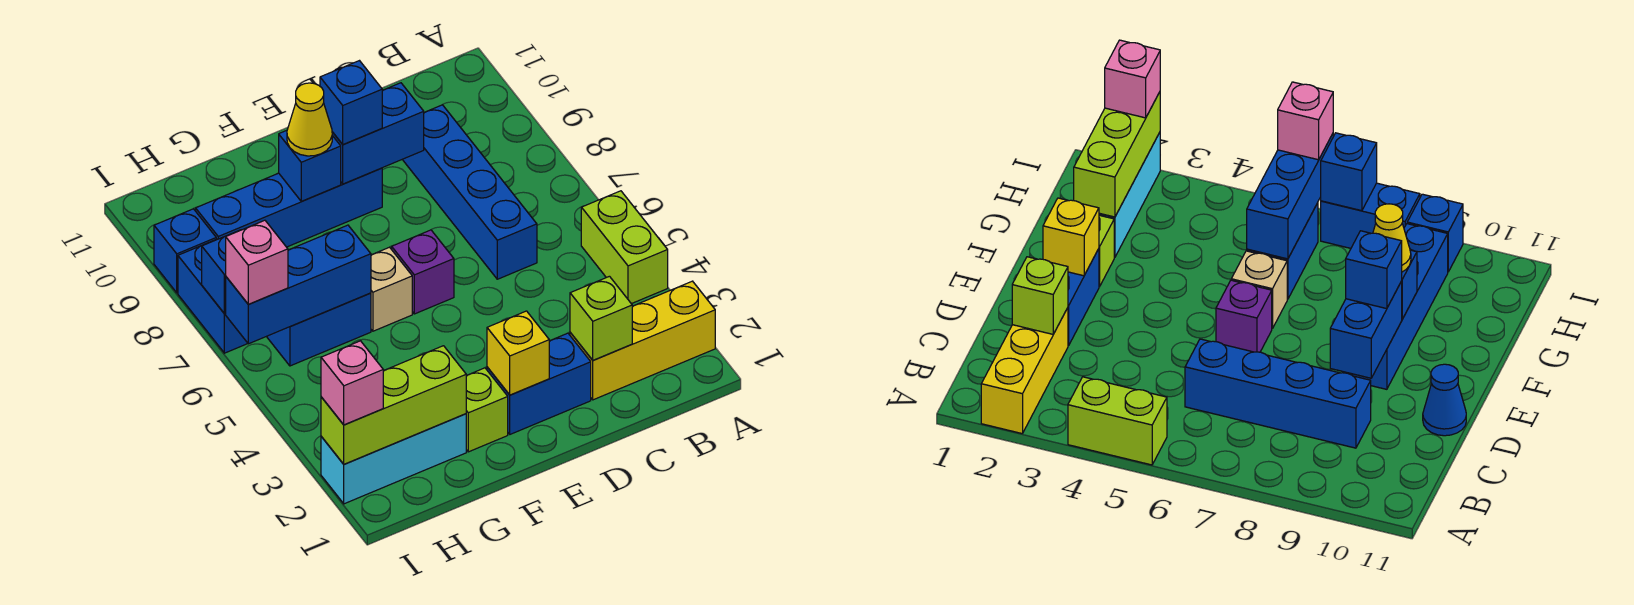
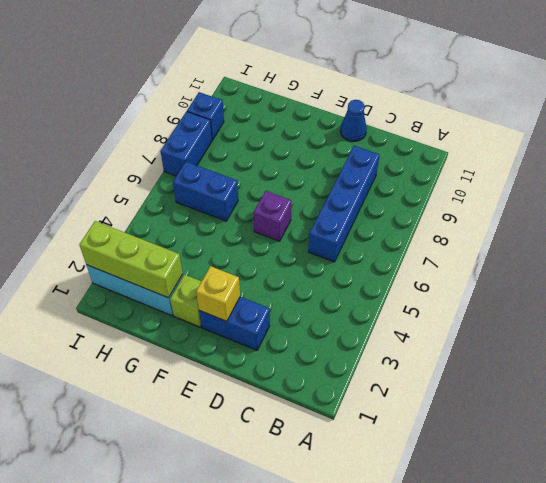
none -> yellow 1x3 brick [570,281,715,400]
none -> lime 1x2 brick [581,191,668,304]
none -> blue 1x4 brick [196,168,382,247]

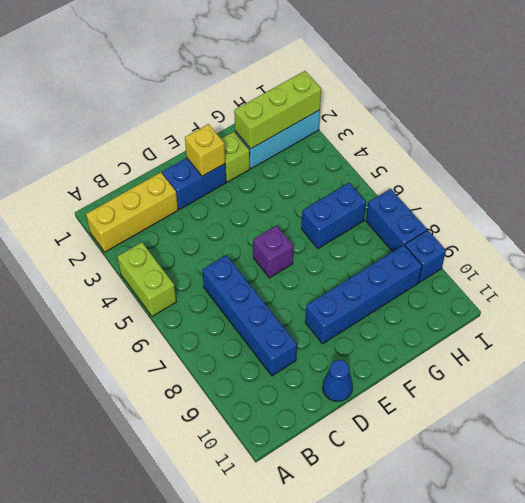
none -> tan 1x1 brick [371,247,412,331]
none -> lime 1x1 brick [570,276,632,360]
none -> blue 1x2 brick [332,83,424,184]

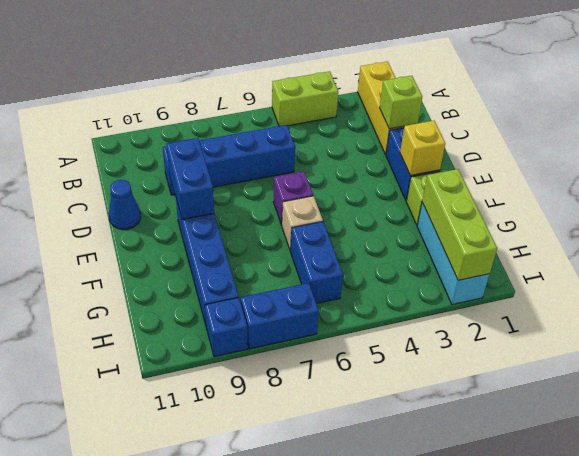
none -> blue 1x1 brick [279,130,341,201]
none -> blue 1x3 brick [225,225,371,344]
none -> blue 1x1 brick [202,230,240,314]

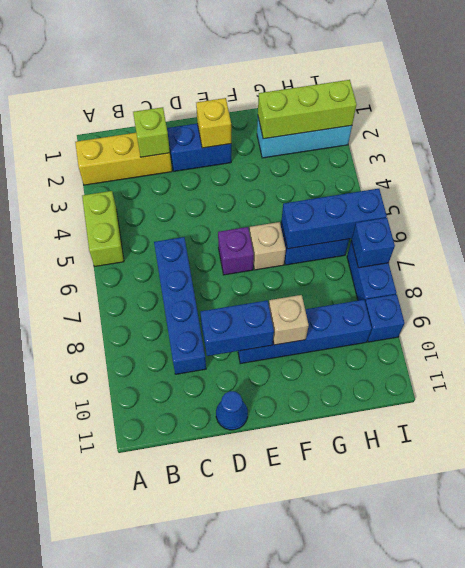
tan 1x1 brick [269,295,309,345] -> blue 1x1 brick [279,130,341,201]
none -> lime 1x1 brick [466,368,508,452]
none -> blue 1x1 brick [320,61,382,144]
none -> yellow 1x1 cone [287,83,332,156]

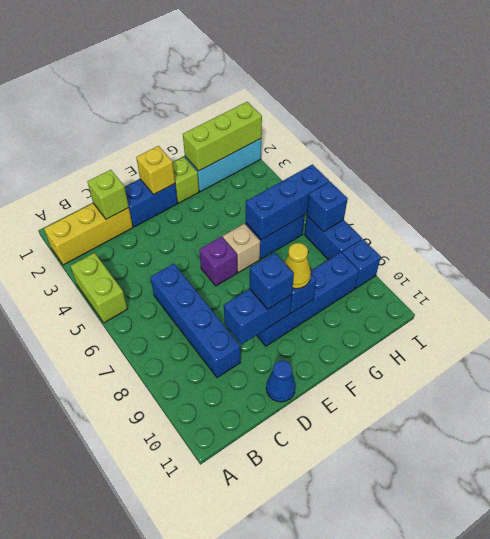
none -> pink 1x1 brick [321,341,383,425]
none -> pink 1x1 brick [226,220,288,304]

